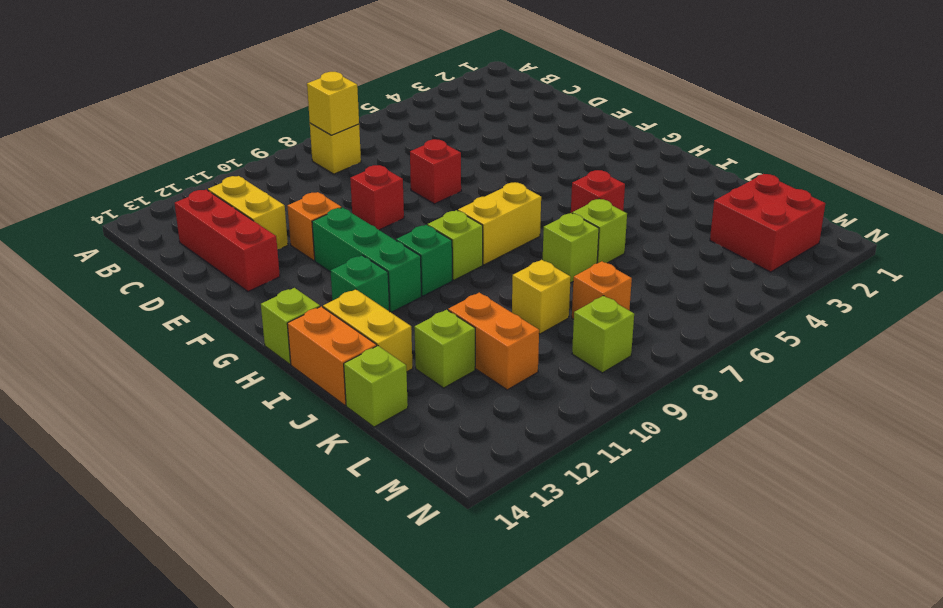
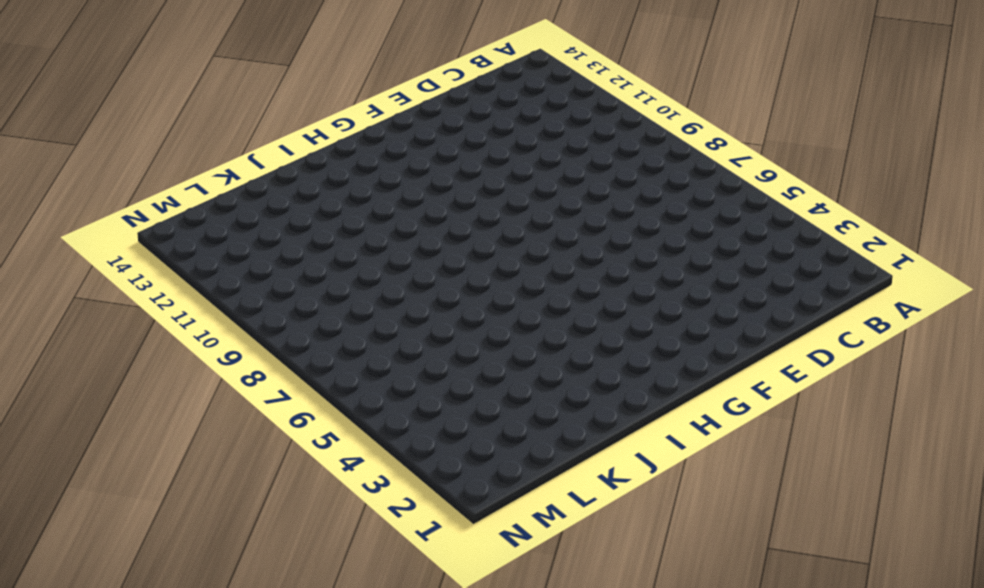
none -> yellow 1x1 brick [310,123,361,174]
none -> yellow 1x2 brick [208,176,288,249]
none -> red 1x3 brick [175,190,280,292]

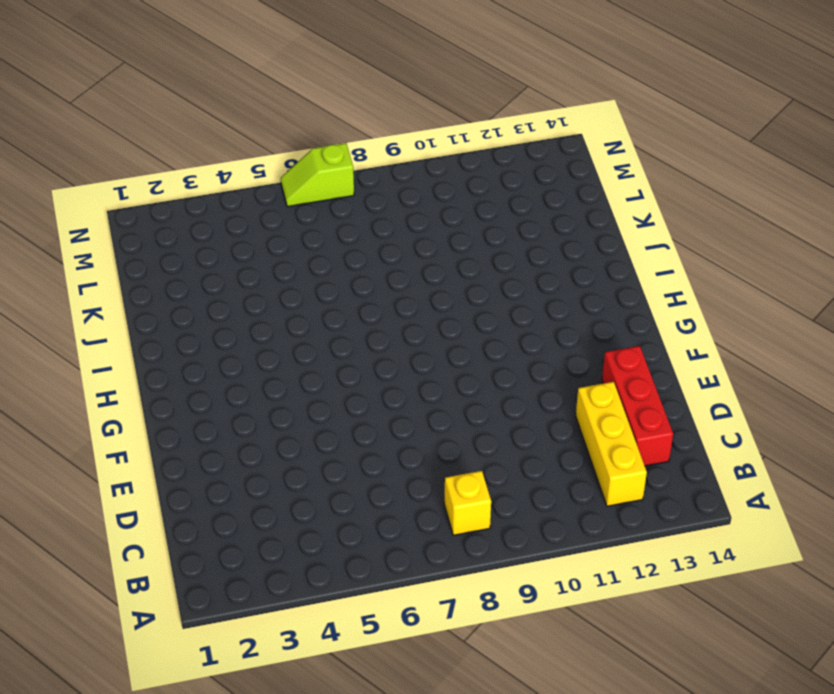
yellow 1x3 brick [576,382,647,506] -> yellow 1x2 brick [208,176,288,249]
lime 1x2 slope [281,143,354,207] -> none
none -> red 1x1 brick [410,139,461,204]
none -> red 1x1 brick [350,165,404,230]
none -> orange 1x1 brick [287,192,341,260]

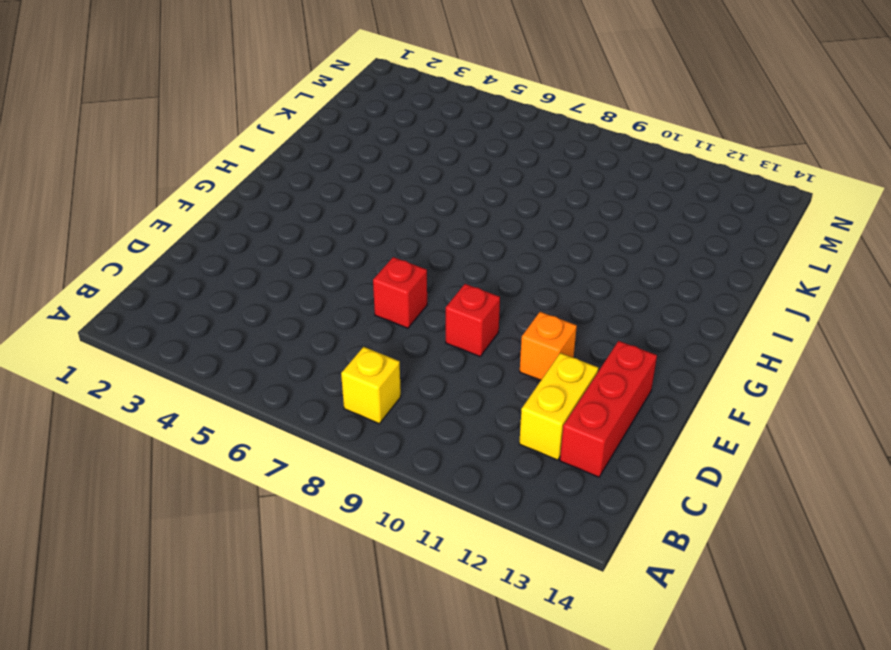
none -> green 1x3 brick [312,208,422,312]
none -> yellow 1x2 brick [458,183,541,265]
none -> lime 1x1 brick [428,210,483,280]

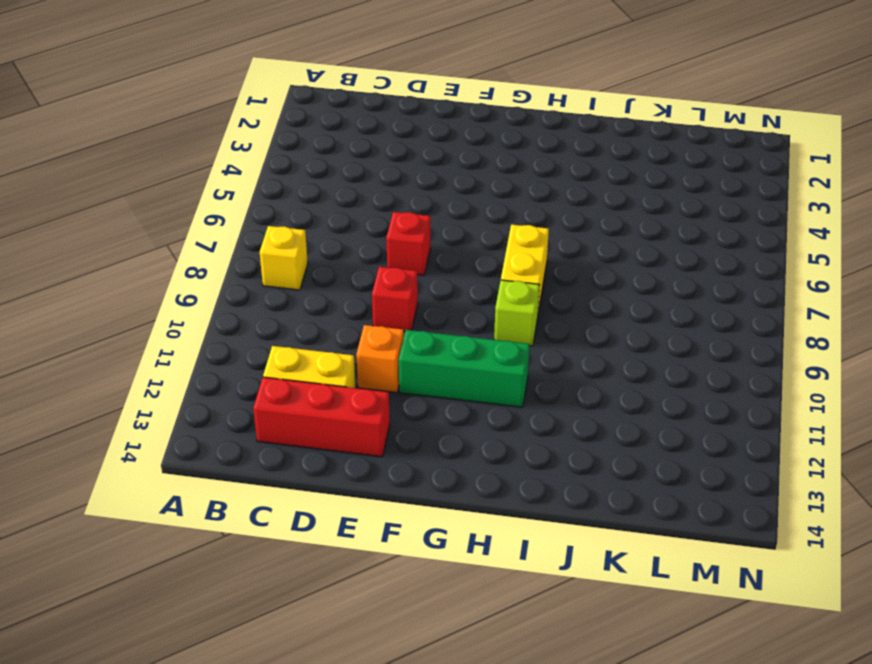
none -> green 1x1 brick [396,225,452,296]
none -> green 1x1 brick [331,255,390,312]
none -> lime 1x1 brick [261,288,320,364]

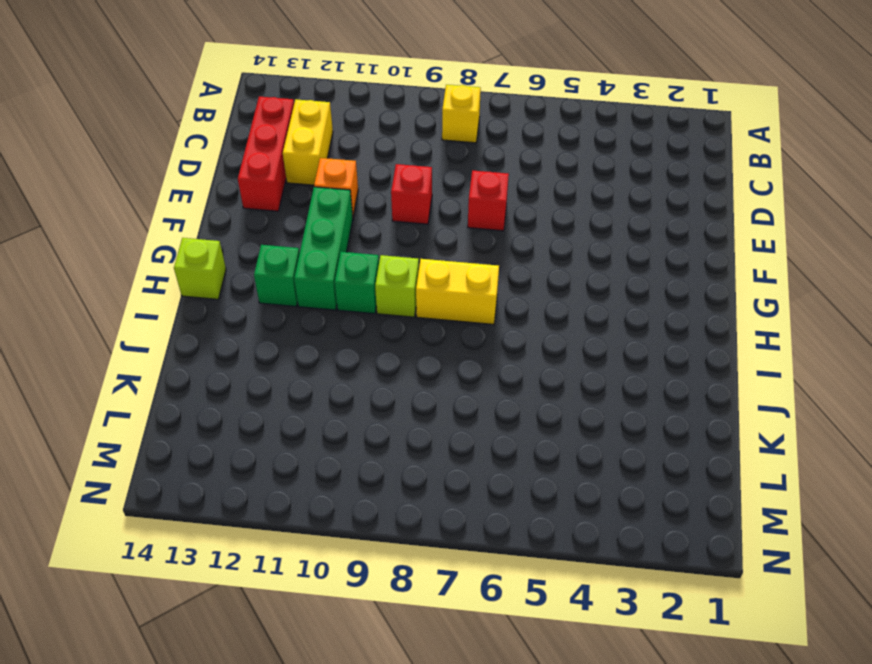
none -> red 1x1 brick [571,170,625,213]
none -> yellow 1x2 brick [323,289,413,372]
none -> orange 1x2 brick [287,306,377,405]

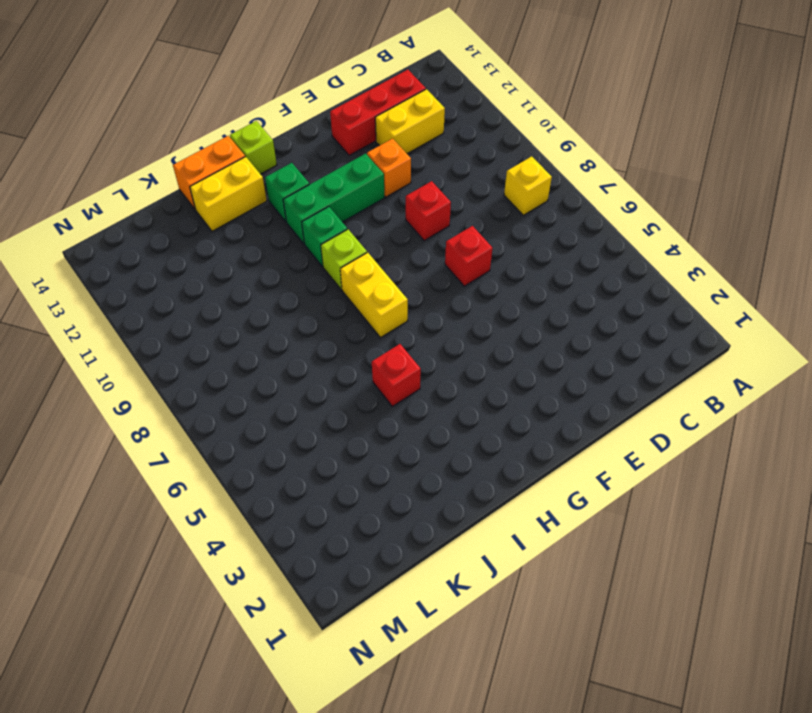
none -> lime 1x1 brick [572,199,627,263]
none -> lime 1x1 brick [543,213,599,283]
none -> yellow 1x1 brick [512,260,571,334]

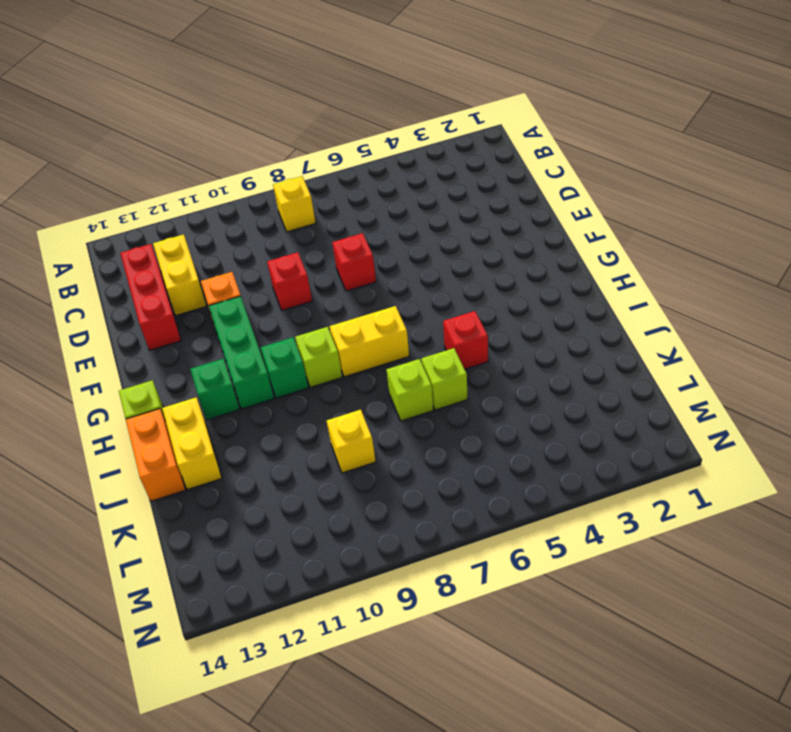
none -> orange 1x2 brick [448,293,539,390]
none -> lime 1x1 brick [414,310,475,388]
none -> lime 1x1 brick [344,346,408,427]

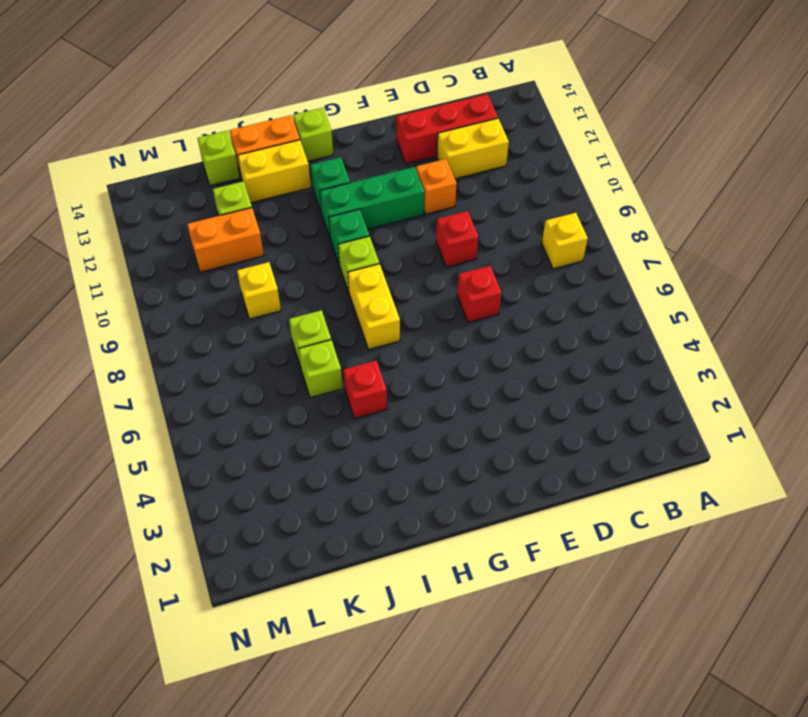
none -> red 2x2 brick [710,174,825,272]
none -> orange 1x1 brick [572,261,632,319]
none -> lime 1x1 brick [572,296,634,373]

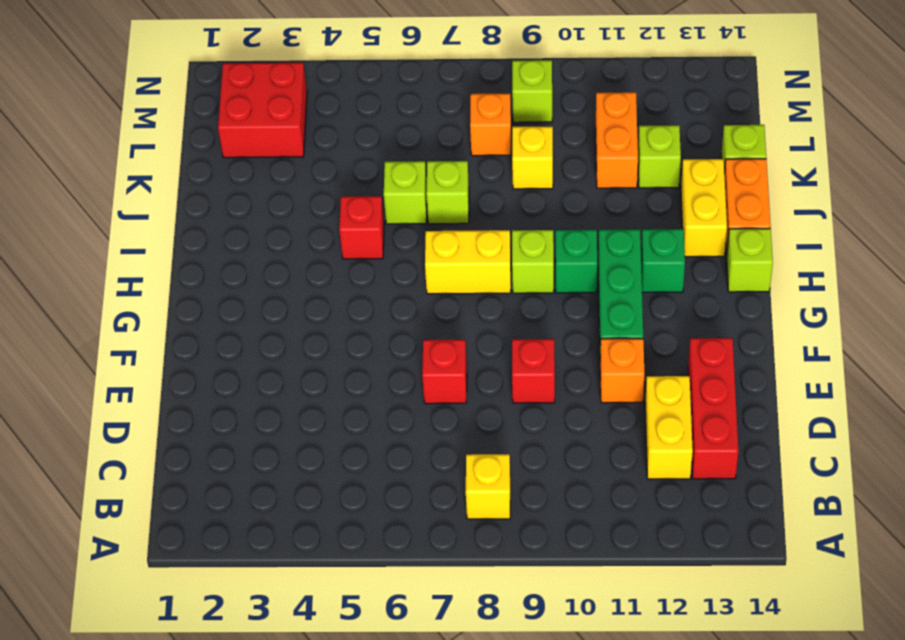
none -> yellow 1x1 brick [307,72,359,135]

